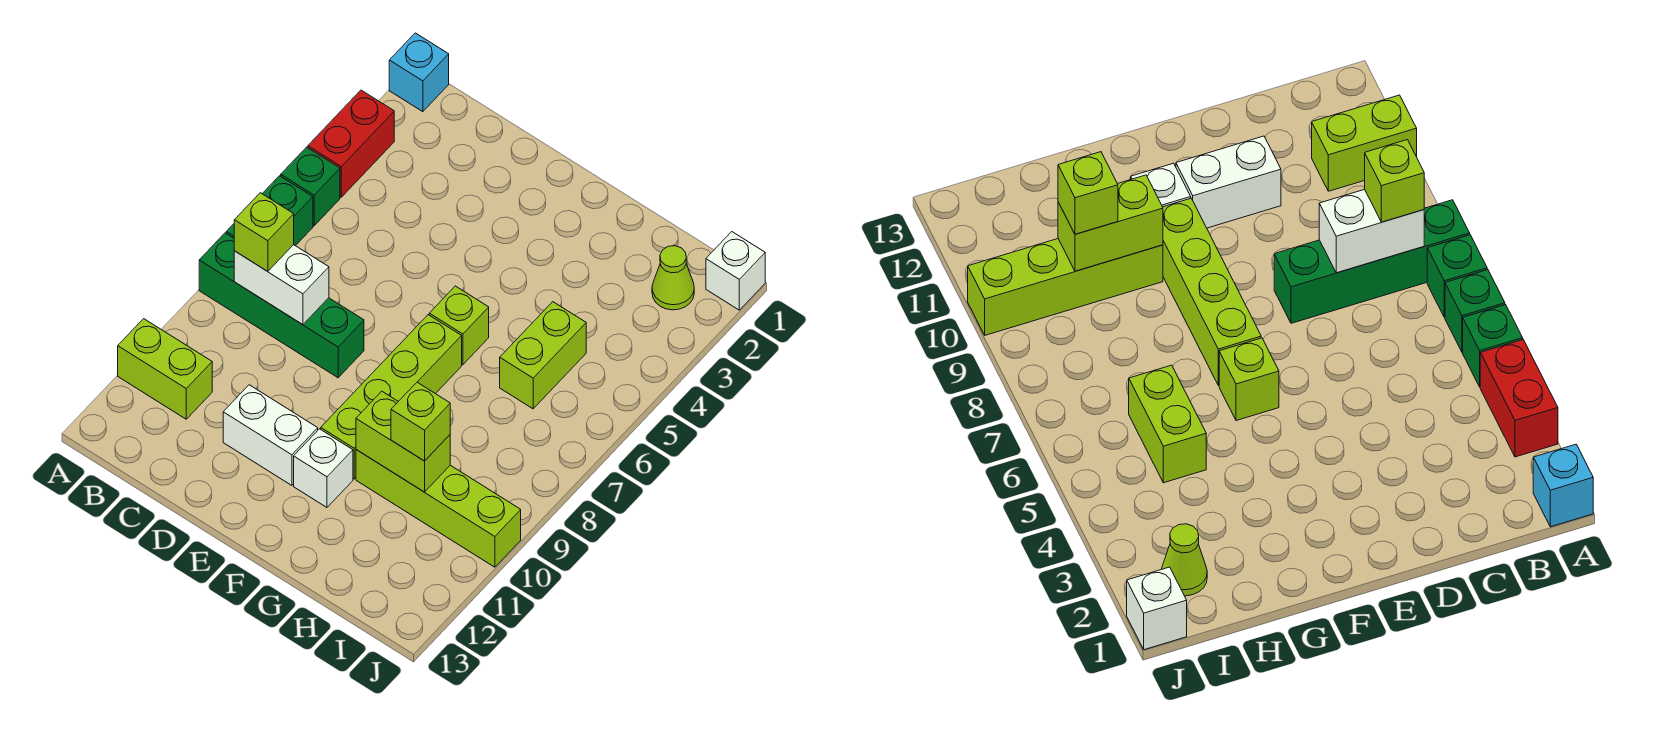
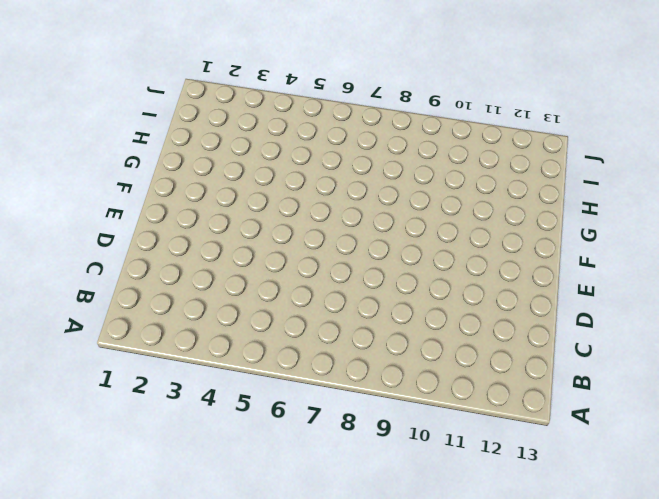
none -> cyan 1x1 brick [389,33,449,112]
none -> red 1x2 brick [308,90,394,197]
none -> green 1x1 brick [281,147,340,226]

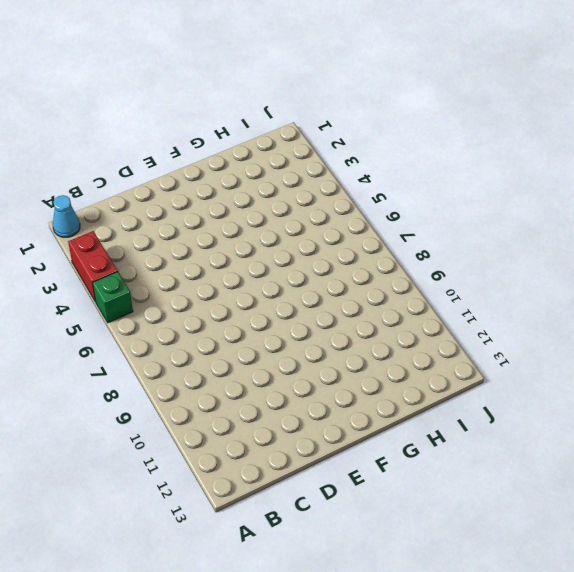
cyan 1x1 cone [53,195,80,237] -> cyan 1x1 brick [389,33,449,112]
none -> green 1x1 brick [262,176,313,246]
none -> green 1x1 brick [1427,235,1487,317]
none -> green 1x4 brick [199,233,364,378]

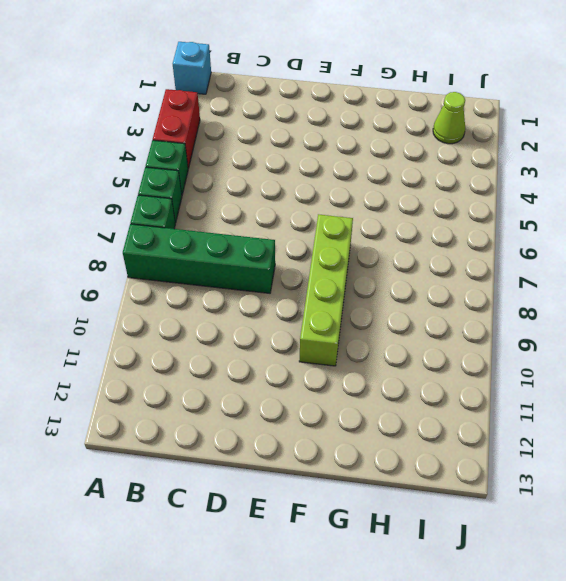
none -> lime 1x2 brick [118,319,212,419]
none -> white 1x2 brick [223,385,318,485]
none -> lime 1x1 brick [429,286,489,365]

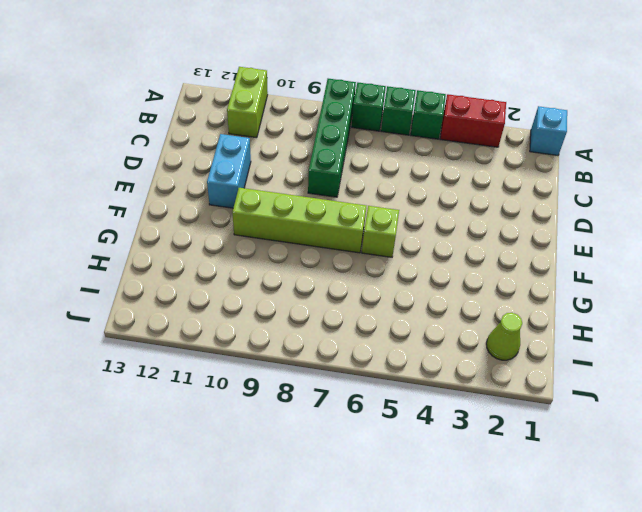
cyan 1x2 brick [207,134,251,208] -> white 1x2 brick [223,385,318,485]
none -> white 1x1 brick [294,429,353,507]
none -> lime 1x4 brick [356,450,521,567]
none -> lime 1x2 brick [500,302,586,409]

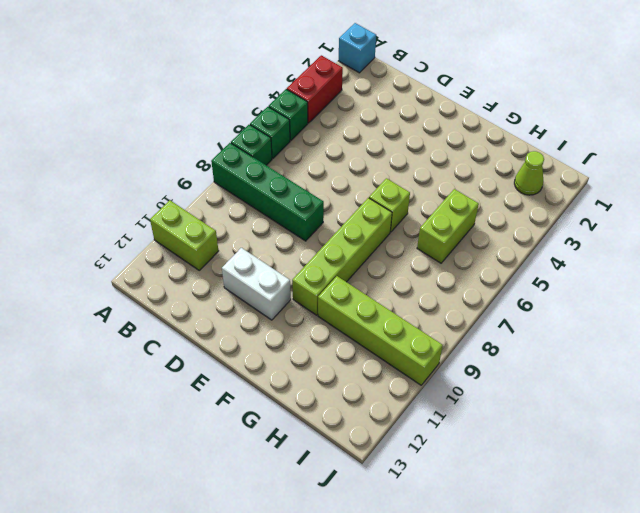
none -> white 1x1 brick [294,429,353,507]
none -> white 1x1 brick [706,232,765,310]
none -> white 1x2 brick [234,245,329,325]

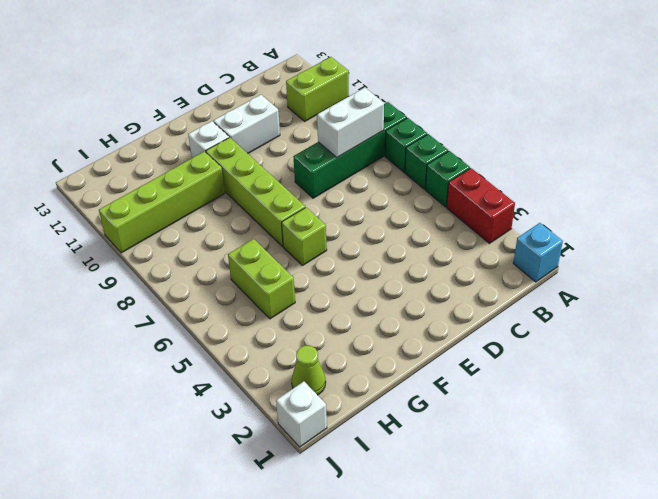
none -> lime 1x2 brick [356,391,450,492]
none -> lime 1x1 brick [234,193,294,271]
none -> lime 1x1 brick [391,382,450,461]

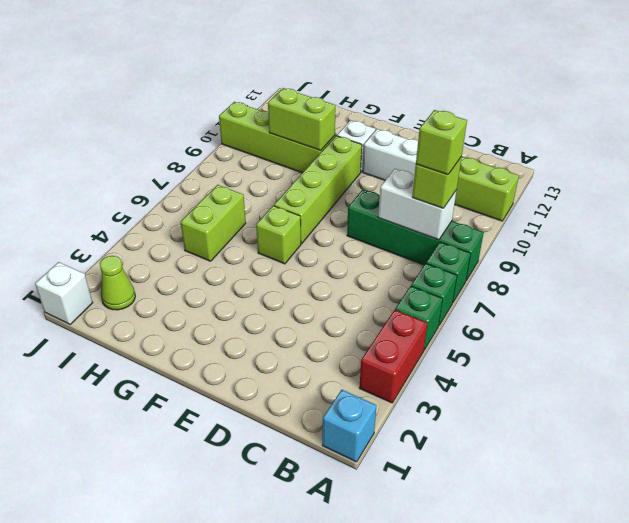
lime 1x1 brick [416,110,467,175] -> lime 1x1 brick moved to [391,382,450,461]

